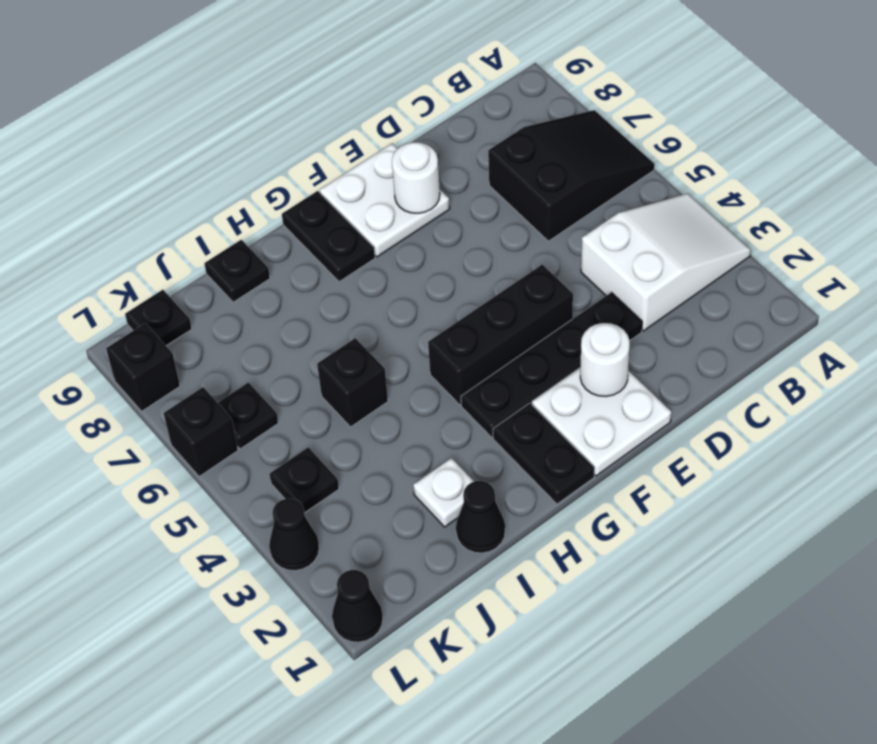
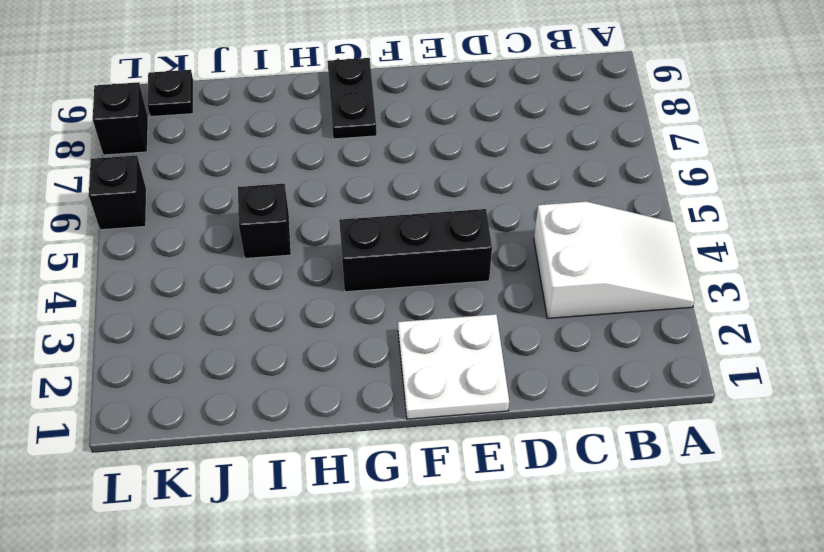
none -> black 2x3 slope [488,110,654,241]
none -> black 1x4 plate [461,292,642,437]
none -> white 2x2 plate [320,144,450,257]

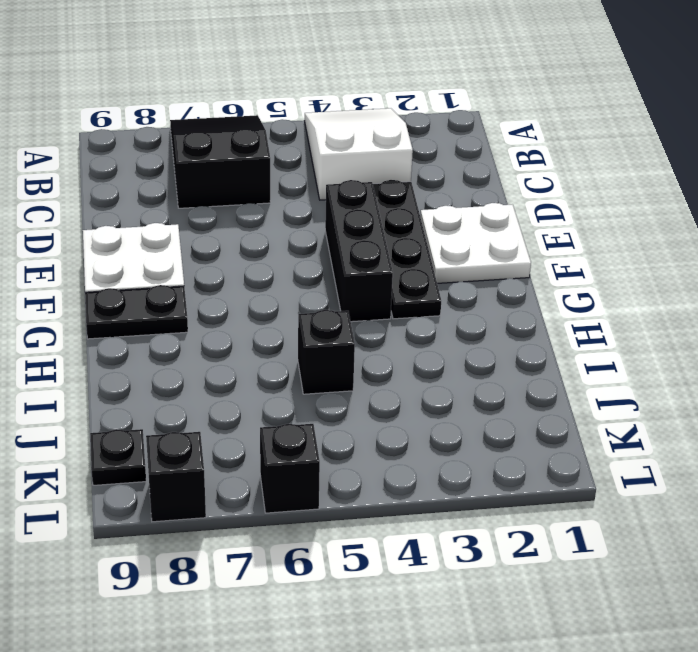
none -> black 1x2 plate [493,403,594,504]
none -> black 1x1 cone [456,481,505,553]
none -> white 1x1 plate [413,458,474,527]

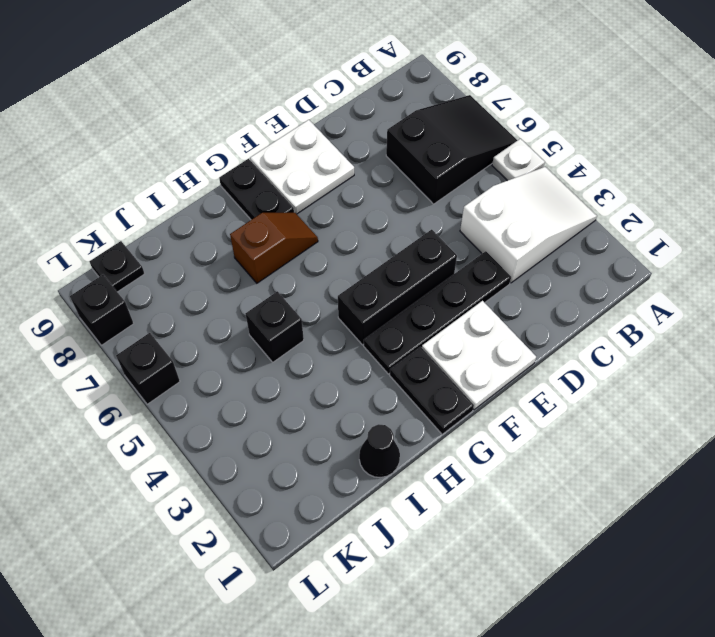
white 1x1 plate [492,139,545,181] -> white 1x1 plate moved to [413,458,474,527]
brown 1x2 slope [230,213,318,283] -> none
none -> black 1x1 plate [204,240,270,302]
none -> black 1x1 plate [270,447,339,513]
none -> black 1x1 plate [218,382,278,449]

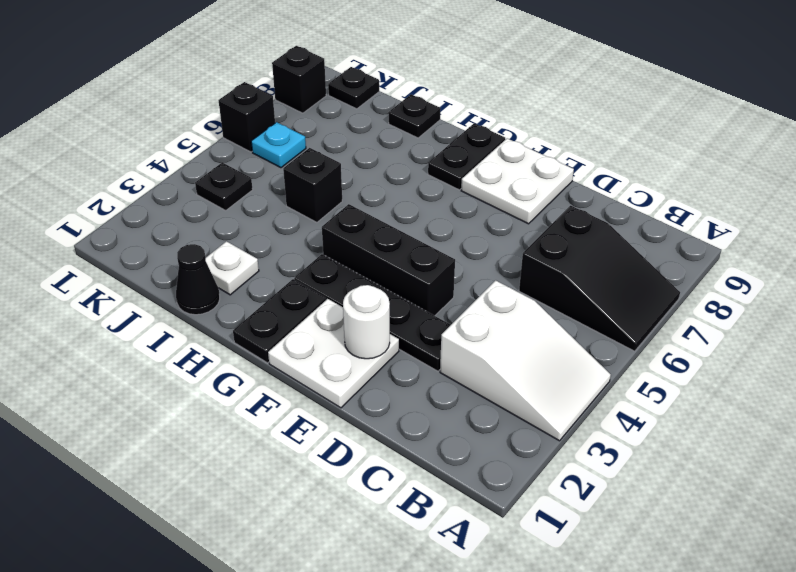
cyan 1x1 plate [251,122,306,168] -> black 1x1 plate [218,382,278,449]
none -> black 1x1 cone [332,570,383,642]
none -> black 1x1 cone [269,499,319,571]
none -> white 1x1 round brick [392,142,440,213]

